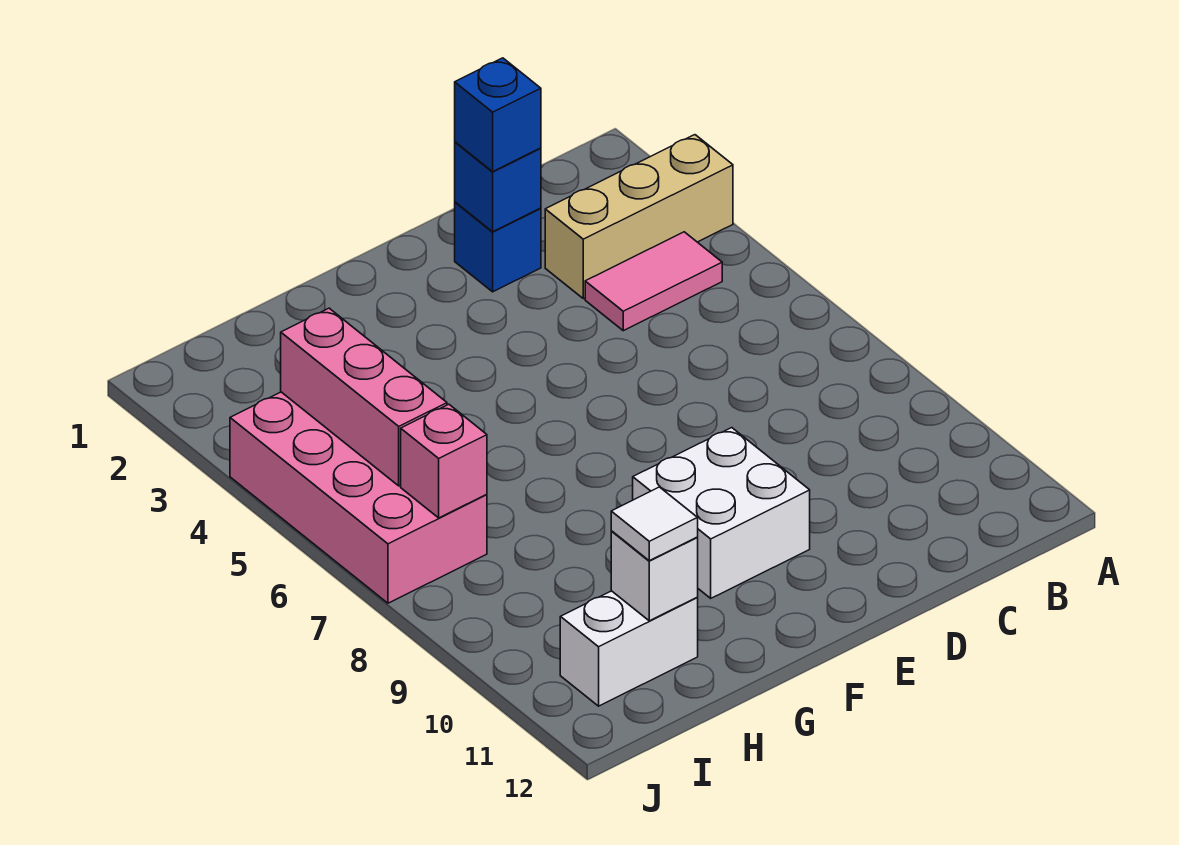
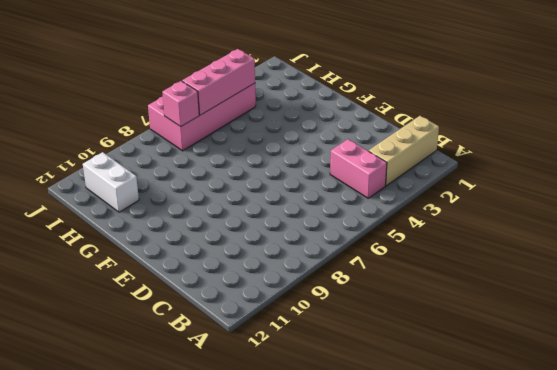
tan 1x3 brick [369,116,439,186] -> tan 1x3 brick turned to [545,135,733,299]
pink 1x2 brick [330,139,387,198] -> pink 1x2 tile [585,232,722,331]
none -> blue 1x1 brick [455,202,541,292]
none -> white 2x2 brick [633,428,810,598]
none -> blue 1x1 brick [455,142,541,232]

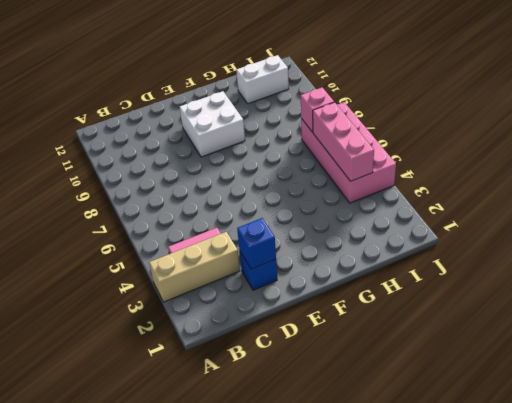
none -> white 1x1 brick [611,531,698,621]
none -> blue 1x1 brick [455,58,541,171]
none -> white 1x1 tile [611,487,698,561]

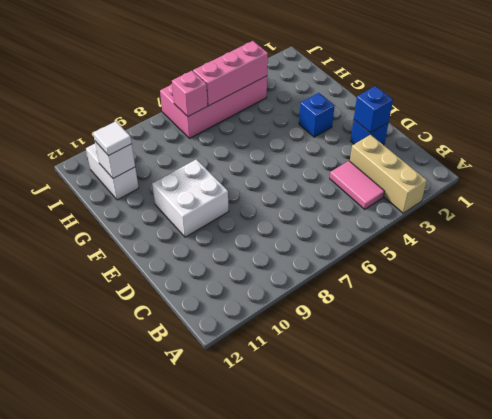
blue 1x1 brick [299,93,334,137] -> blue 1x1 brick moved to [455,58,541,171]

